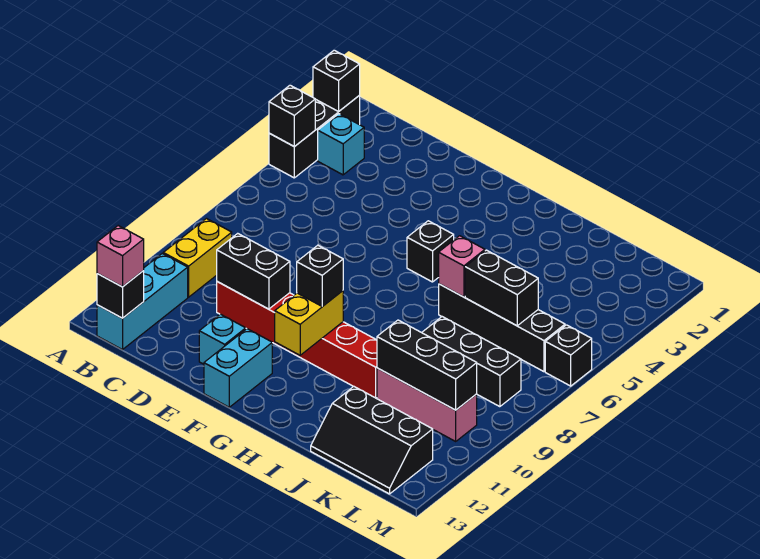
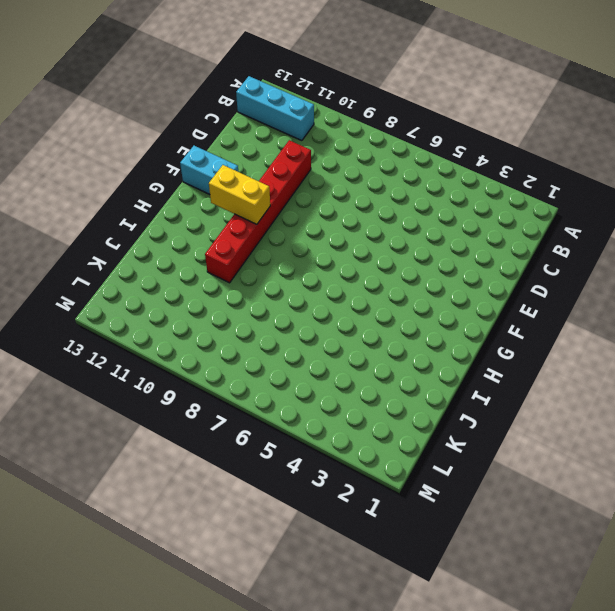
none -> black 1x3 brick [269,96,360,178]
none -> cyan 1x1 brick [318,114,364,175]
none -> yellow 1x2 brick [163,219,232,297]

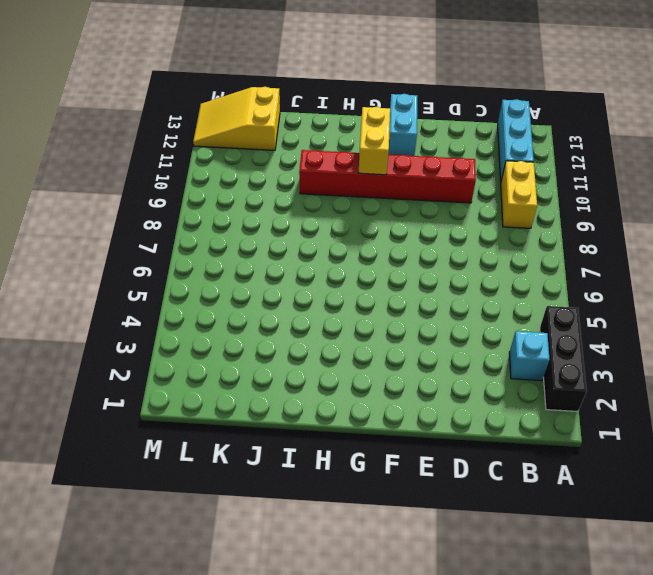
yellow 2x3 slope [193,87,280,150] -> black 2x3 slope [311,386,433,494]
none -> cyan 1x1 brick [199,314,246,364]
none -> black 1x1 brick [407,221,454,282]
none -> black 1x4 brick [439,284,565,372]

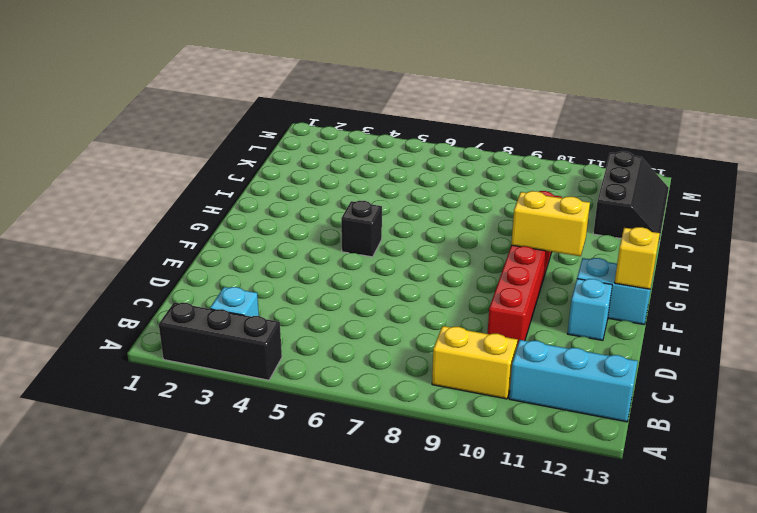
yellow 1x1 brick [615,227,660,289] -> none
none -> black 1x4 brick [439,284,565,372]
none -> black 1x3 brick [422,317,521,407]
none -> pink 1x3 brick [377,368,477,441]

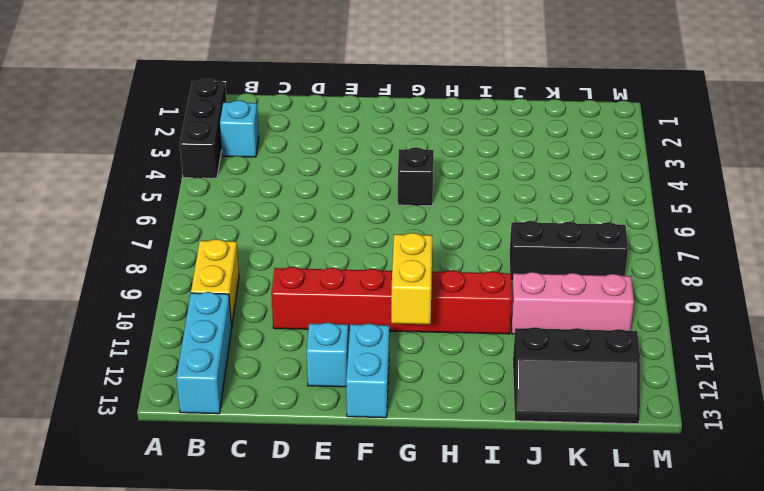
none -> black 1x4 brick [439,284,565,372]
none -> black 1x1 brick [545,325,592,386]
none -> black 1x1 brick [313,50,360,112]

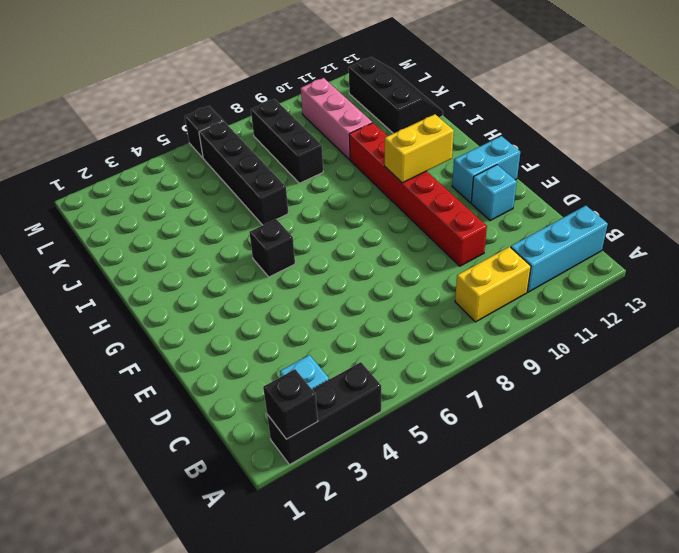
none -> black 1x1 brick [269,85,315,147]
none -> black 1x1 brick [97,271,144,318]
none -> black 1x2 brick [217,233,290,309]

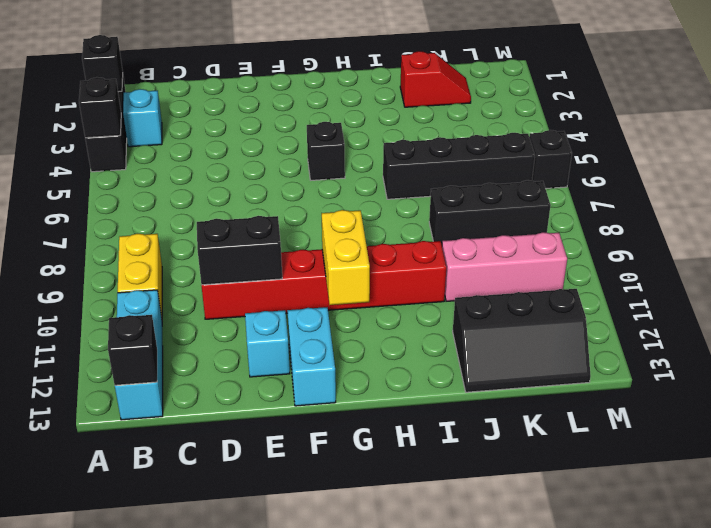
red 1x2 slope [400,51,471,107] -> none
none -> pink 1x1 brick [439,236,485,297]
none -> black 1x2 brick [465,250,538,326]
none -> black 1x3 brick [377,320,477,410]

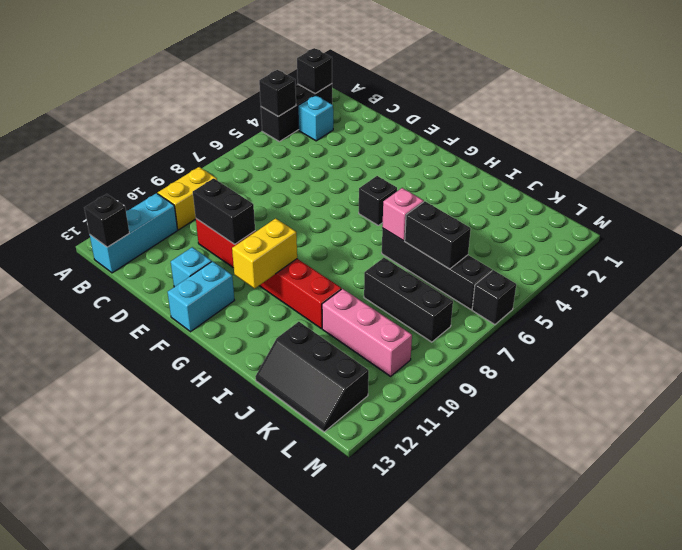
none -> black 1x3 brick [377,320,477,410]
none -> pink 1x1 brick [97,226,144,287]
none -> black 1x1 brick [297,245,343,306]

